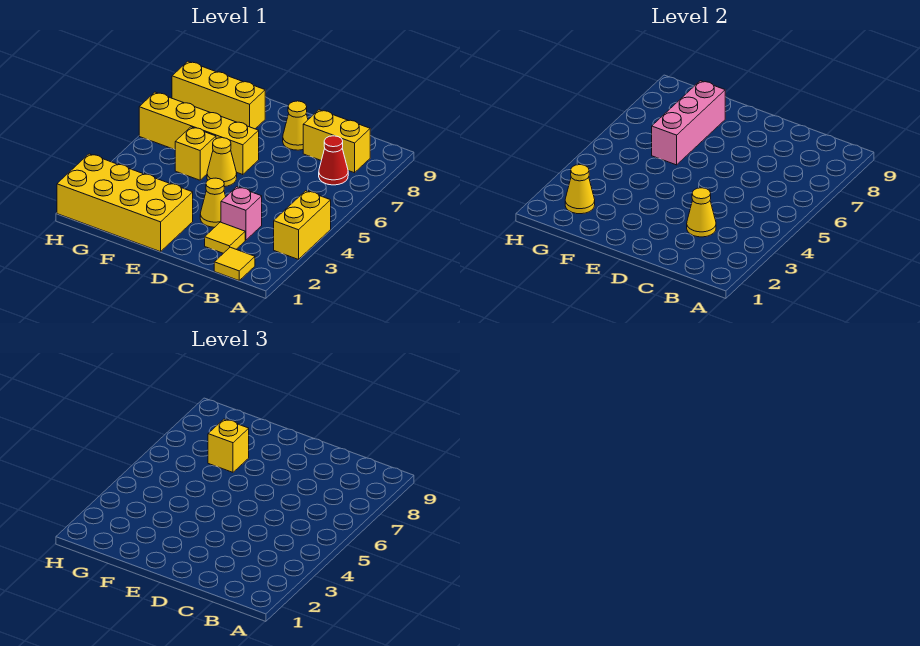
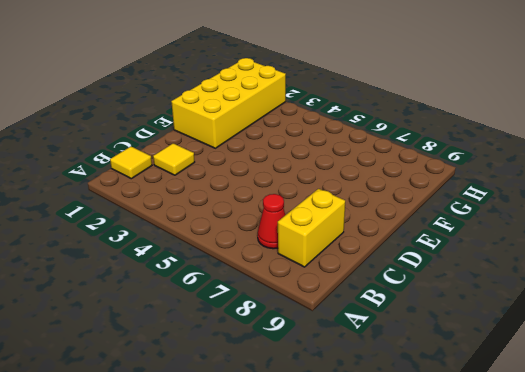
none -> yellow 1x2 brick [274,191,331,260]
none -> pink 1x1 brick [221,187,262,240]
none -> yellow 1x1 cone [200,178,226,227]

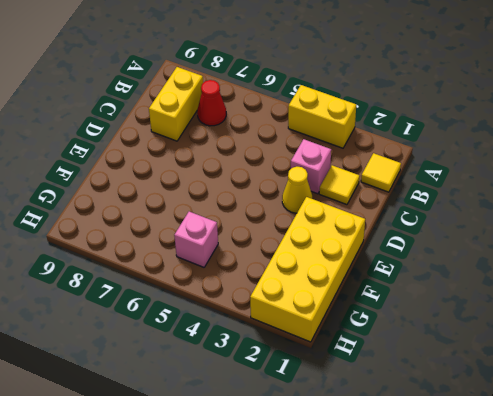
pink 1x1 brick [174,212,218,267] -> none
none -> yellow 1x1 cone [283,101,308,150]
none -> yellow 1x1 cone [207,138,237,187]
none -> yellow 1x4 brick [139,92,259,175]

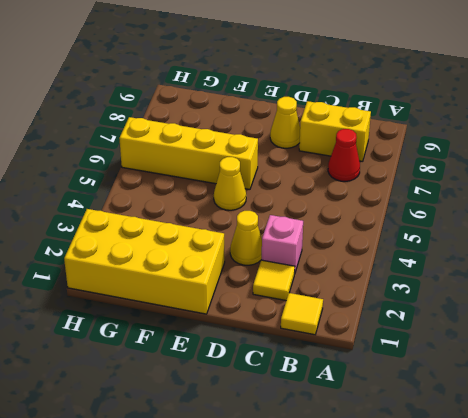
none -> yellow 1x2 brick [274,191,331,260]
none -> yellow 1x1 brick [175,127,216,180]
none -> yellow 1x3 brick [172,61,265,129]

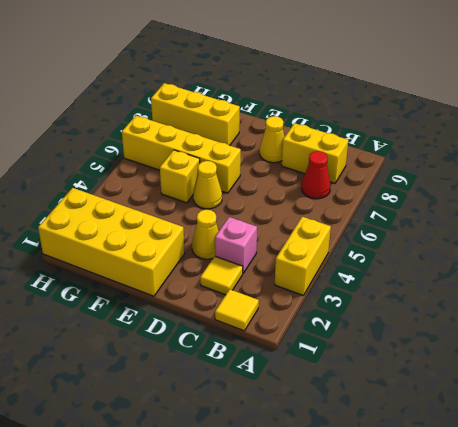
none -> yellow 1x1 cone [687,188,716,237]
none -> pink 1x3 brick [652,81,725,165]
none -> yellow 1x1 cone [565,165,595,214]

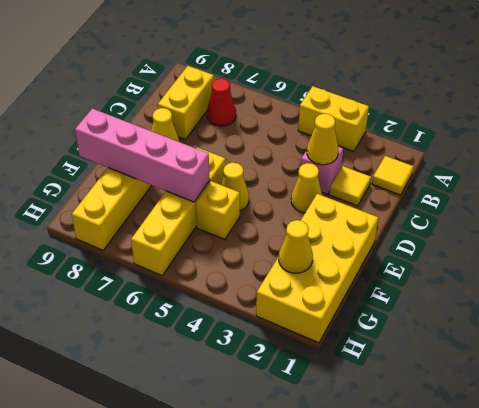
pink 1x4 brick [75,109,210,202] -> pink 1x3 brick [652,81,725,165]
none -> yellow 1x1 brick [208,419,249,472]

